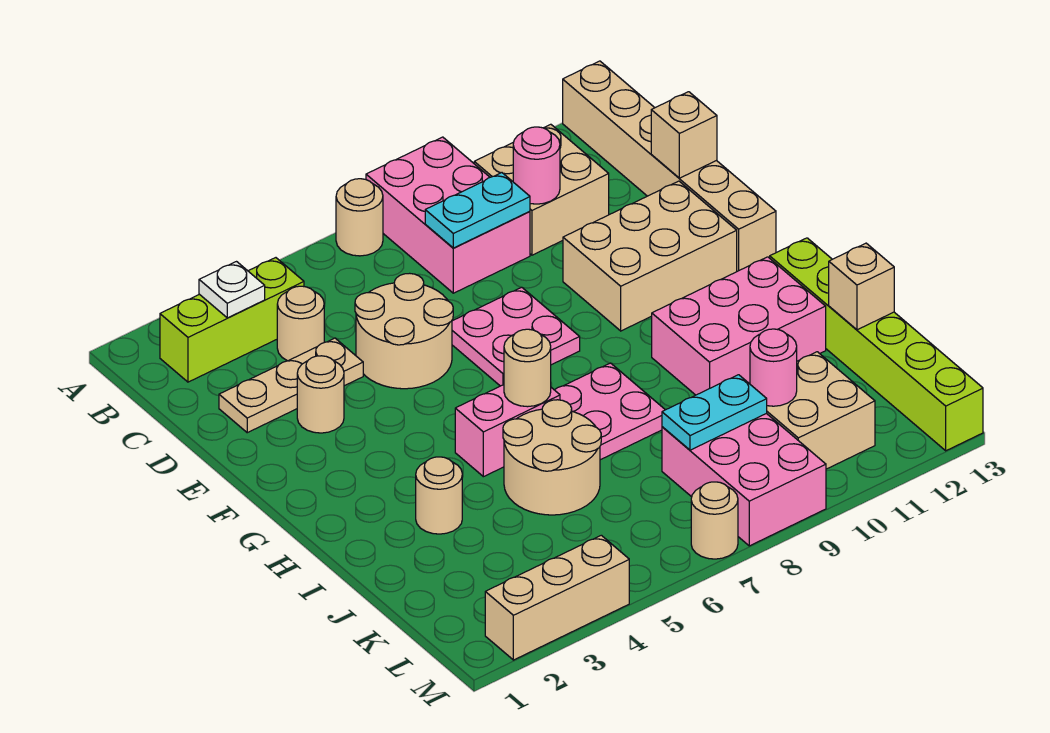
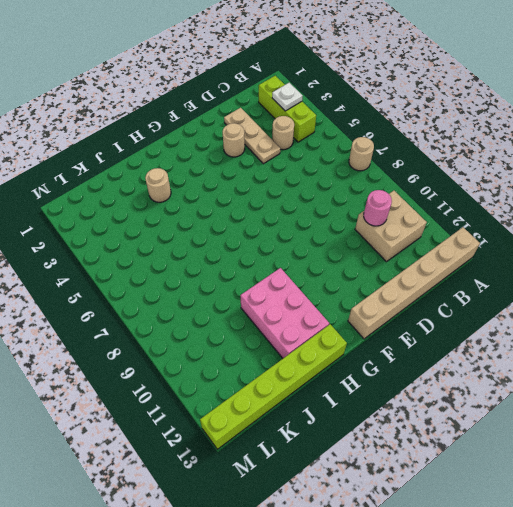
none -> pink 2x3 brick [366,137,530,293]
none -> tan 2x2 round brick [355,273,453,389]
none -> pink 2x2 plate [452,287,580,386]

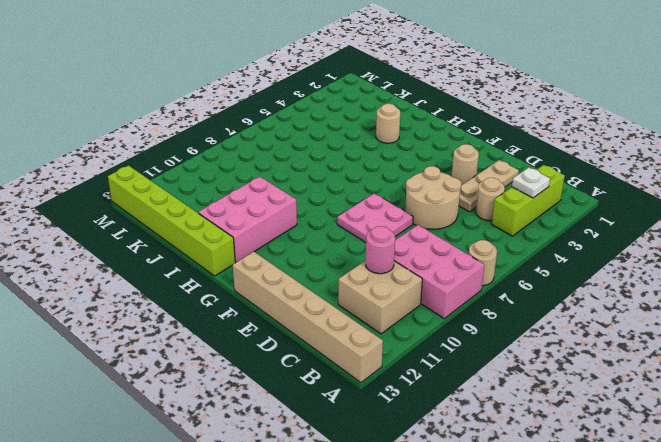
none -> tan 2x3 brick [563,181,737,331]
none -> pink 1x2 brick [455,385,560,477]
none -> pink 2x2 plate [555,363,665,460]

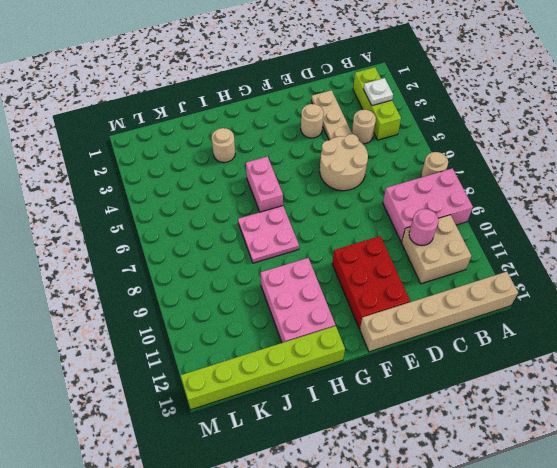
red 2x3 brick [332,236,410,329] -> tan 2x3 brick [563,181,737,331]
none -> pink 2x2 plate [452,287,580,386]
none -> tan 2x2 round brick [503,400,601,515]
none -> pink 2x3 brick [662,413,826,546]

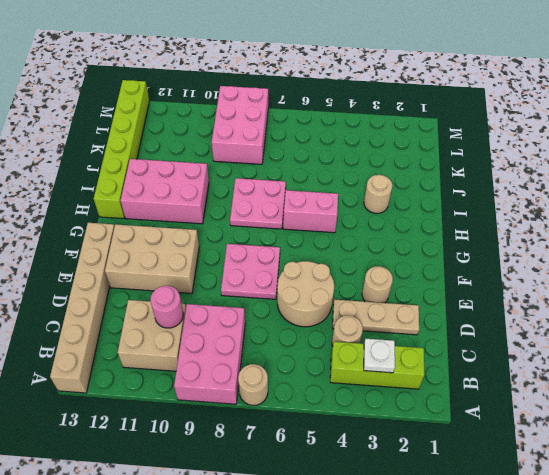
none -> tan 2x2 round brick [503,400,601,515]
none -> tan 2x2 brick [767,352,875,469]
none -> tan 1x3 brick [485,535,629,660]

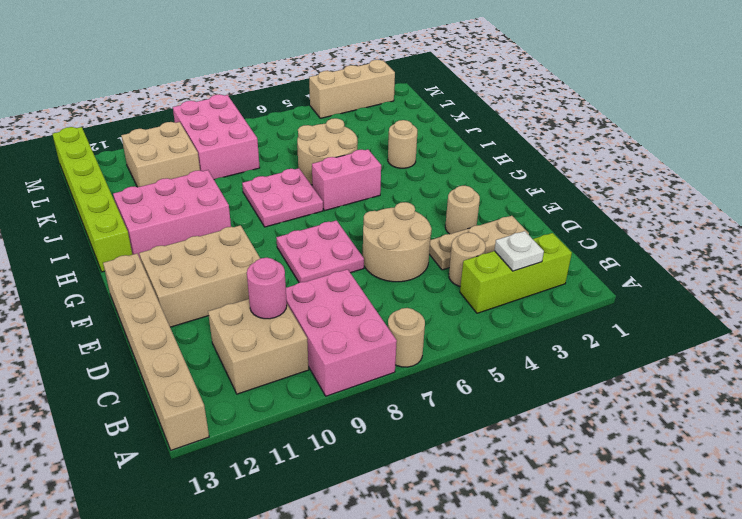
none -> tan 1x1 round brick [691,482,738,559]
none -> cyan 1x2 plate [425,173,530,248]
none -> tan 1x1 brick [651,92,717,178]

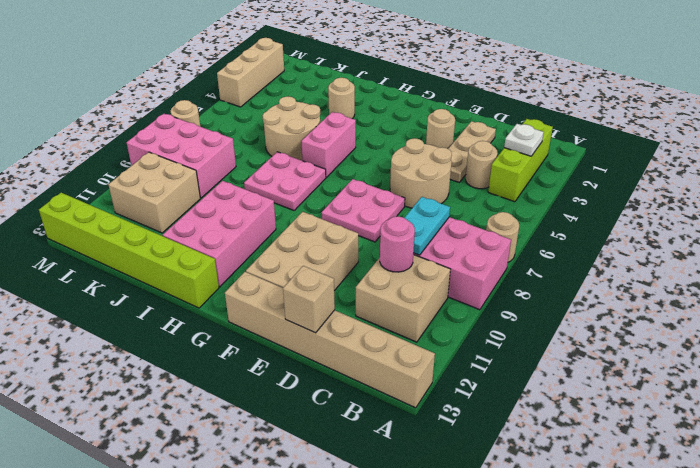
none -> tan 1x1 round brick [504,329,551,407]
none -> tan 1x1 brick [829,243,894,330]
none -> cyan 1x2 plate [662,375,767,450]

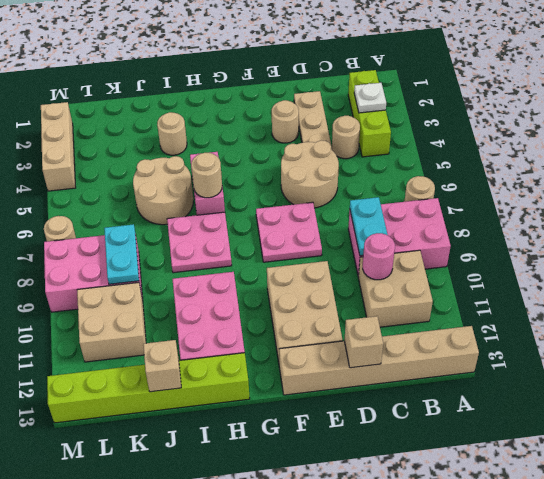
none -> pink 1x1 round brick [750,329,797,406]

